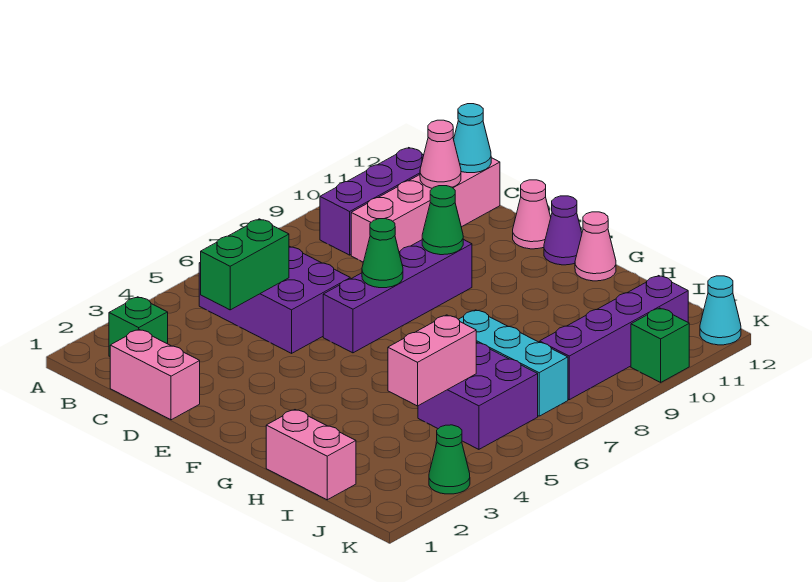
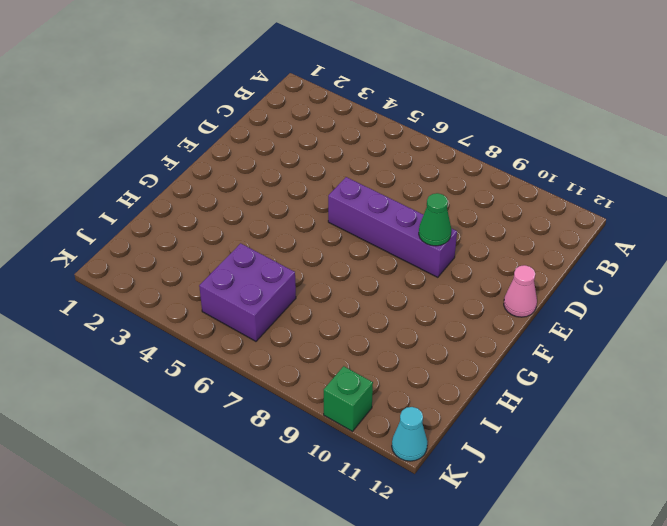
none -> green 1x1 brick [109,297,168,356]
none -> purple 2x3 brick [199,246,350,353]
none -> purple 1x3 brick [320,148,424,255]

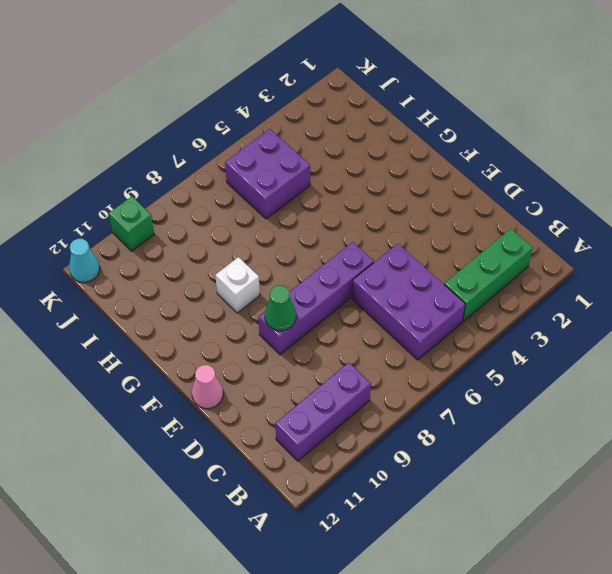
green 1x3 brick [444,229,533,321] -> green 1x1 brick [109,297,168,356]
white 1x1 brick [215,257,260,313] -> none
none -> pink 1x2 brick [110,329,200,420]
none -> pink 1x4 brick [351,158,500,262]
none -> purple 1x1 cone [544,196,582,265]

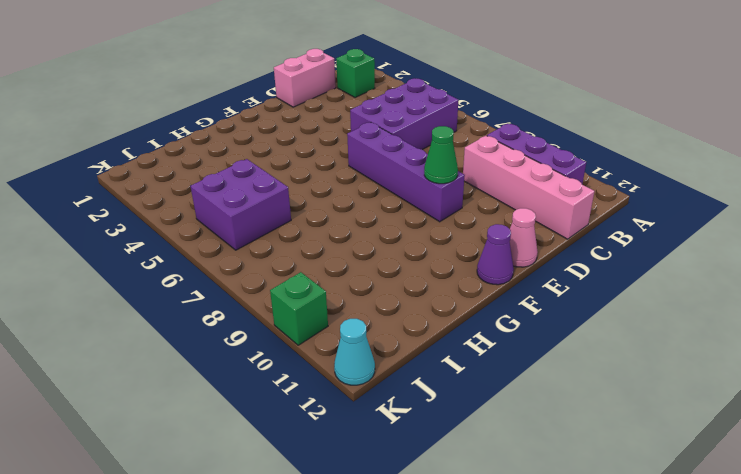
none -> pink 1x1 cone [575,212,616,281]
none -> pink 1x2 brick [266,410,356,500]
none -> cyan 1x3 brick [458,310,568,416]

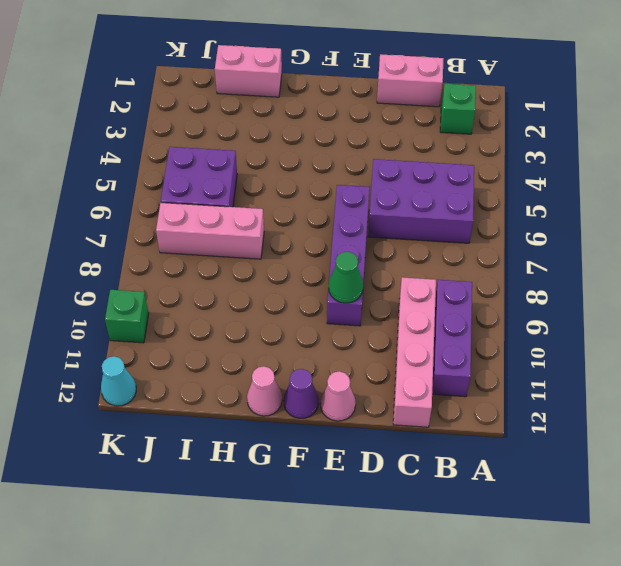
pink 1x3 brick [156,203,264,259] -> cyan 1x3 brick [458,310,568,416]
none -> purple 1x4 brick [540,276,688,400]
none -> green 1x1 cone [429,425,470,494]
none -> green 1x2 brick [201,219,289,310]

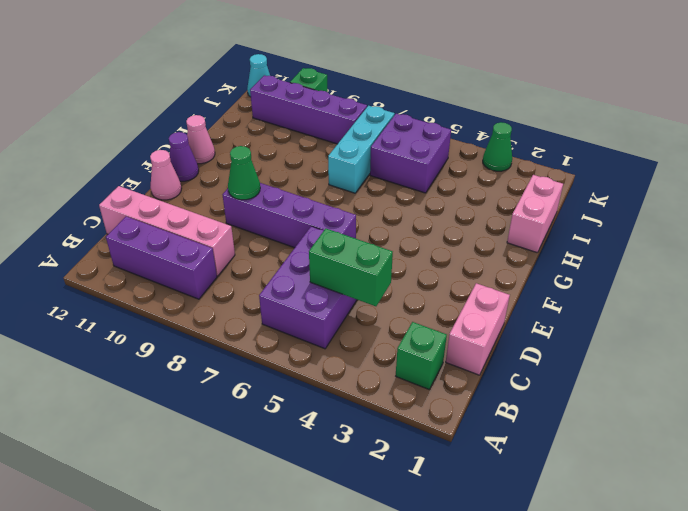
none -> pink 1x1 cone [420,120,461,188]
none -> cyan 1x1 cone [454,104,491,173]
none -> green 1x1 cone [362,219,403,288]

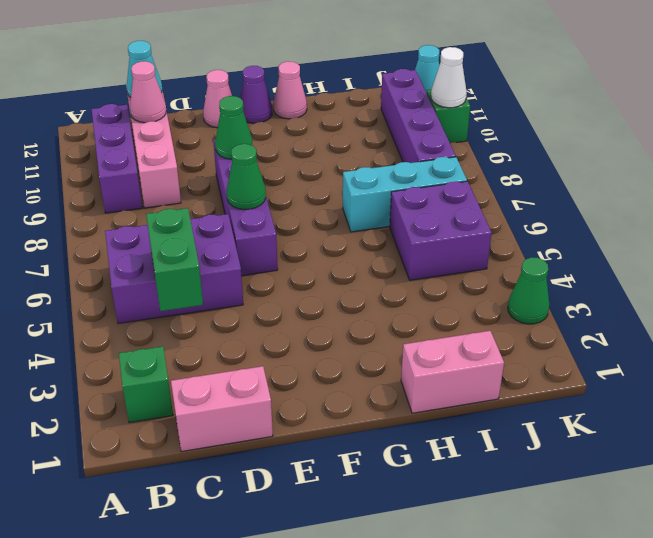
white 1x1 cone [431,47,467,108] -> none
none -> pink 1x2 brick [388,315,476,406]

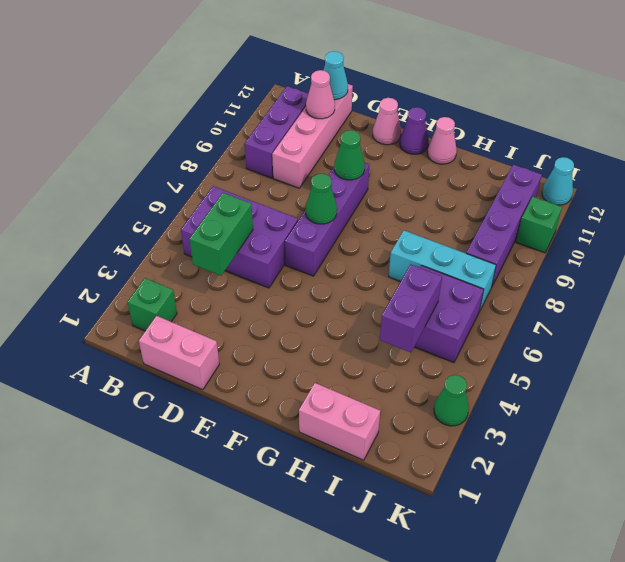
purple 1x2 brick [380,265,442,353] -> pink 1x2 brick [388,315,476,406]

